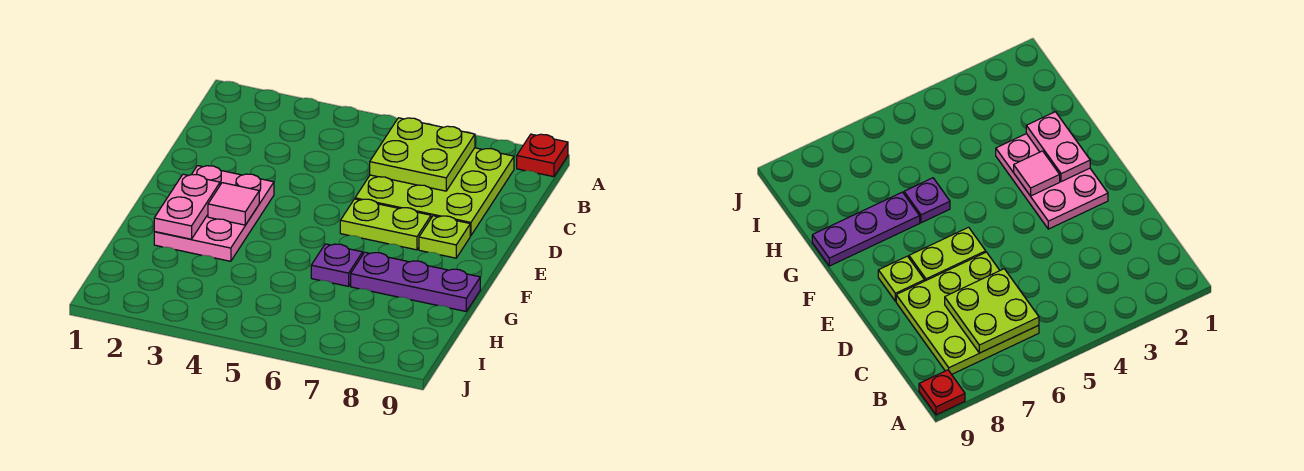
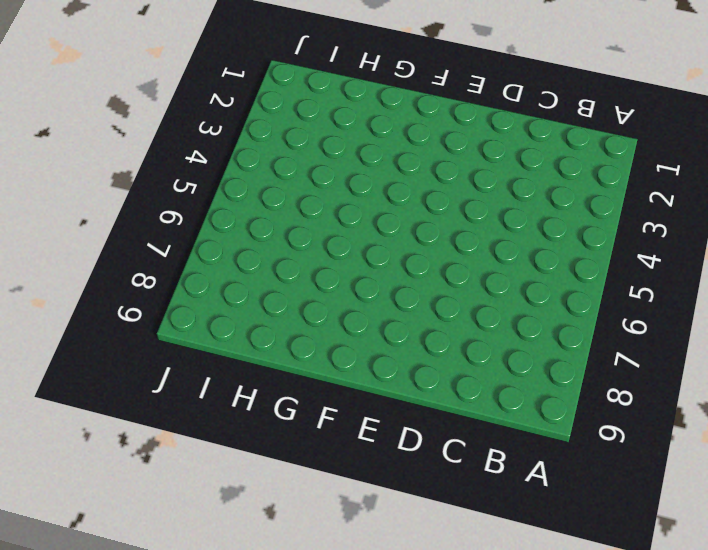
none -> red 1x1 plate [517,134,568,177]
none -> lime 3x3 plate [355,148,514,236]

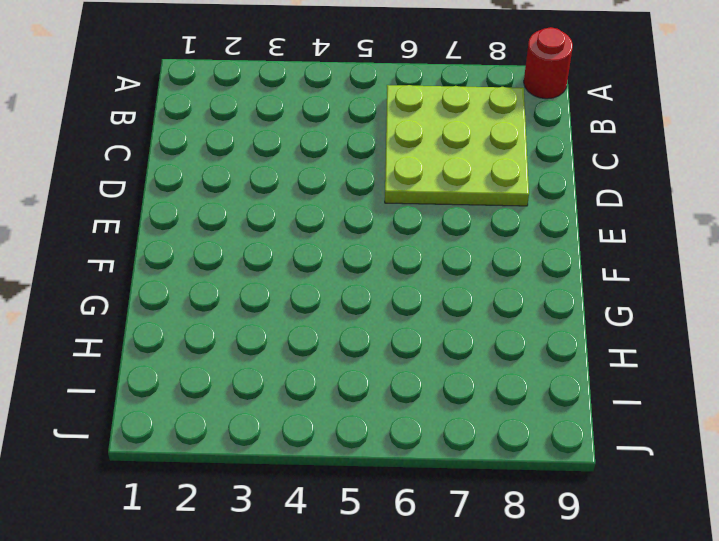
red 1x1 round brick [524,27,573,99] -> red 1x1 plate [517,134,568,177]
none -> pink 2x3 plate [154,166,274,261]
none -> lime 1x2 plate [340,199,431,250]

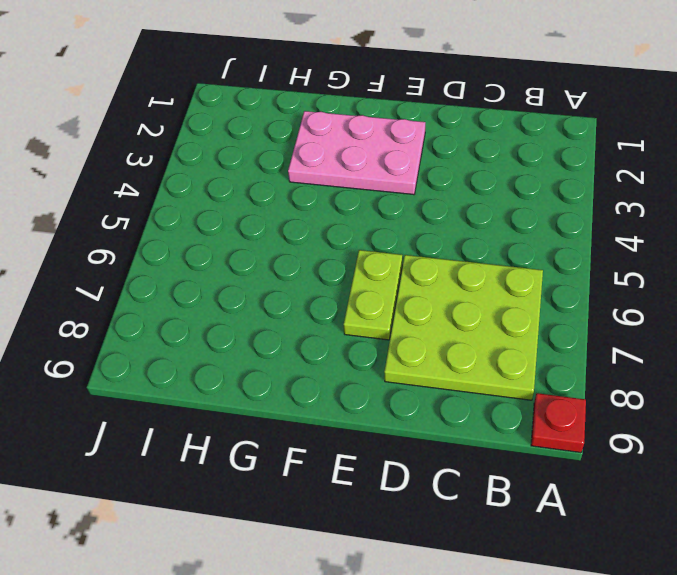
none -> lime 1x1 plate [419,216,470,258]
none -> purple 1x1 plate [311,244,363,286]

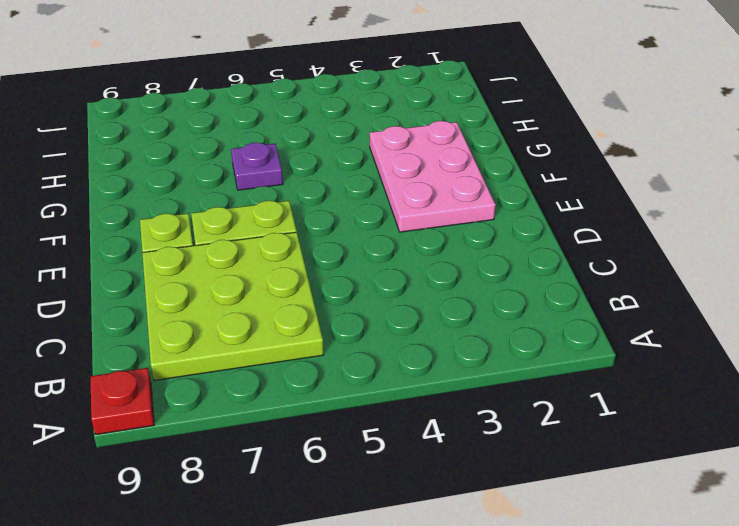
none -> purple 1x3 plate [351,252,480,311]
none -> lime 2x2 plate [370,118,475,191]

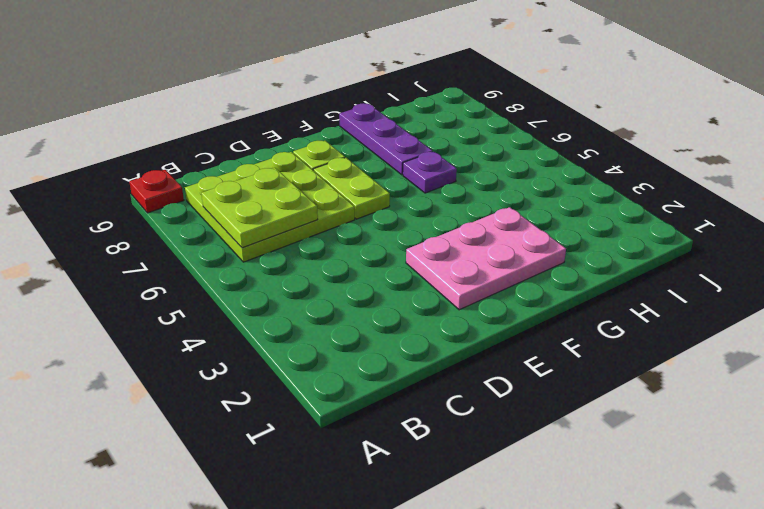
none -> pink 1x2 plate [154,174,220,239]
none -> pink 1x1 tile [208,183,259,225]

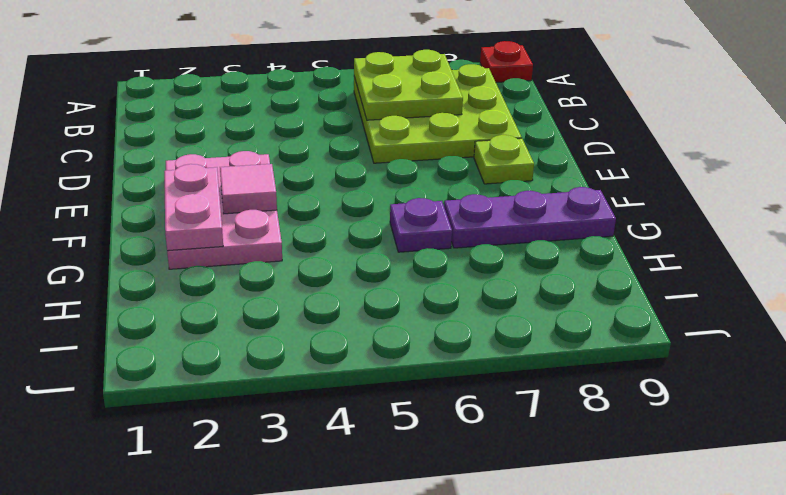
none -> lime 1x2 plate [340,199,431,250]

